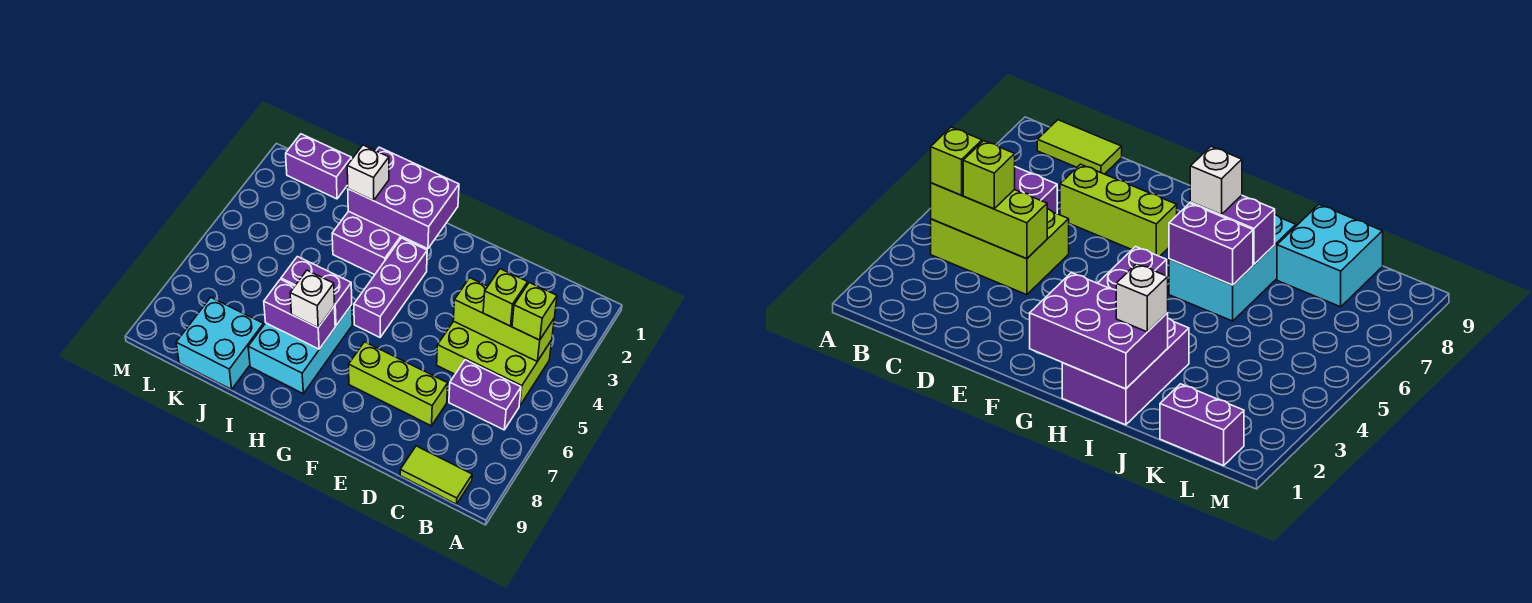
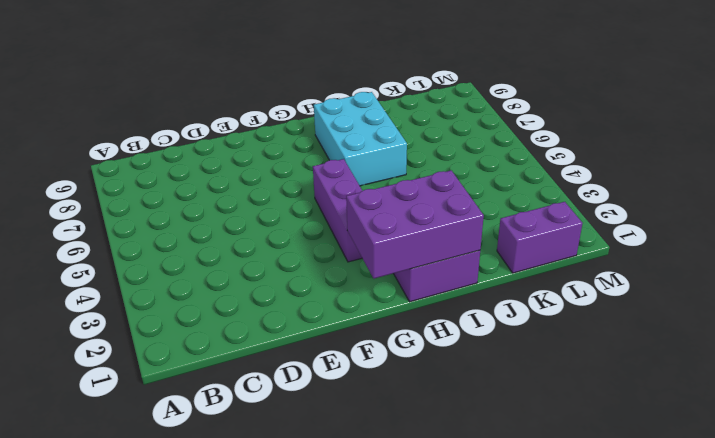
none -> lime 2x3 brick [437,321,552,406]
none -> purple 1x2 brick [449,360,521,430]
none -> lime 1x2 tile [400,446,472,504]

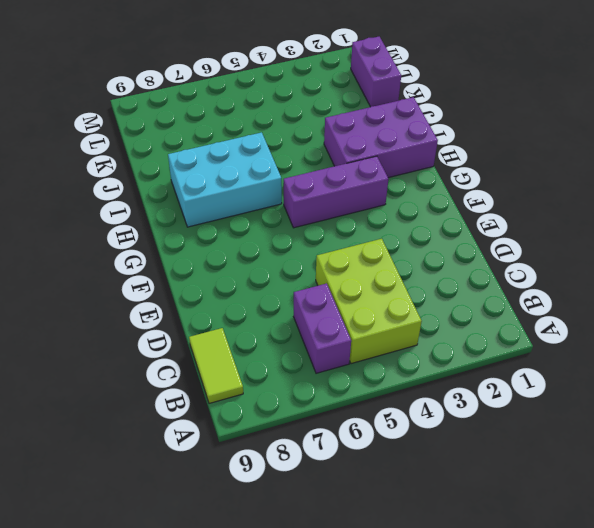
none -> lime 1x3 brick [349,342,448,426]
none -> cyan 2x2 brick [176,297,264,390]
none -> lime 1x3 brick [453,278,554,361]

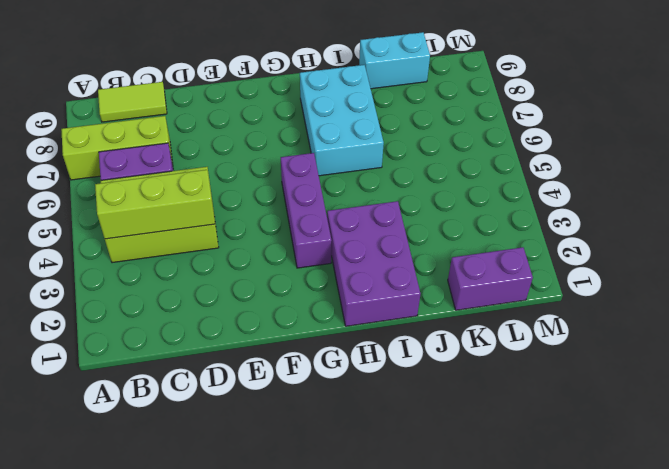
lime 1x3 brick [61,116,173,180] -> lime 1x3 brick moved to [349,342,448,426]
cyan 1x2 brick [359,32,430,89] -> cyan 2x2 brick [176,297,264,390]
none -> purple 2x3 brick [348,147,459,249]
none -> purple 1x2 brick [281,257,352,326]
none -> purple 1x2 brick [264,279,335,349]

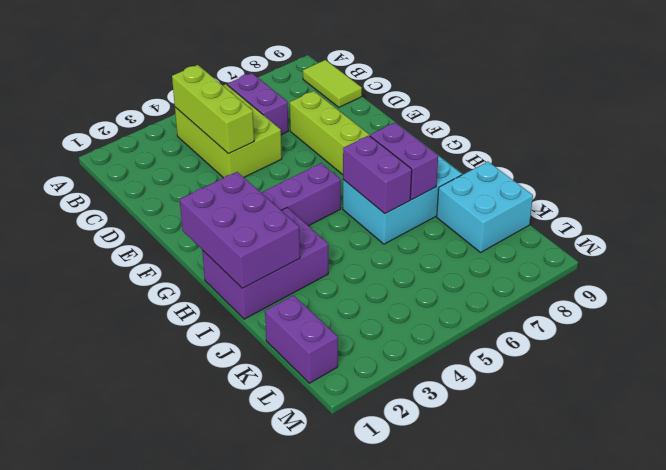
none -> lime 1x1 brick [512,282,557,340]
none -> lime 1x1 brick [483,269,528,326]
none -> white 1x1 brick [290,270,334,328]

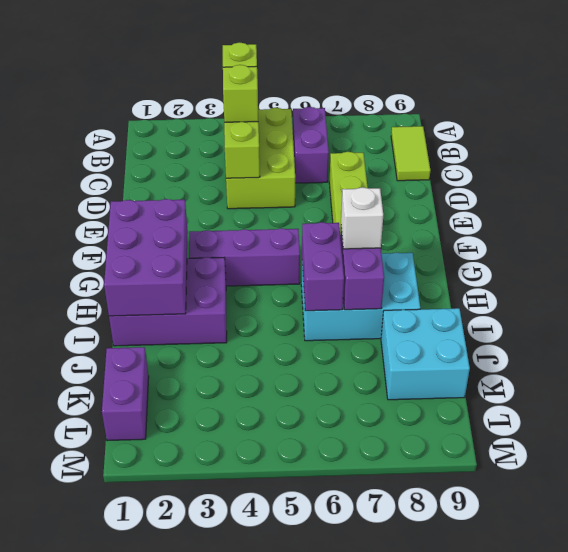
none -> white 1x1 brick [347,145,389,200]

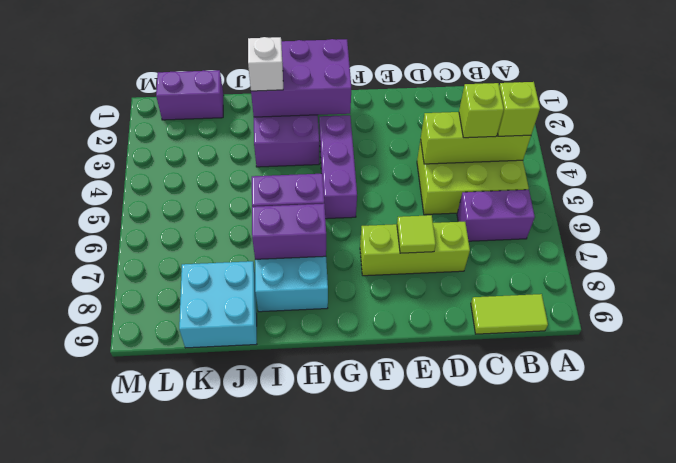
lime 1x1 tile [397,215,436,253] -> none
none -> white 1x1 brick [290,270,334,328]

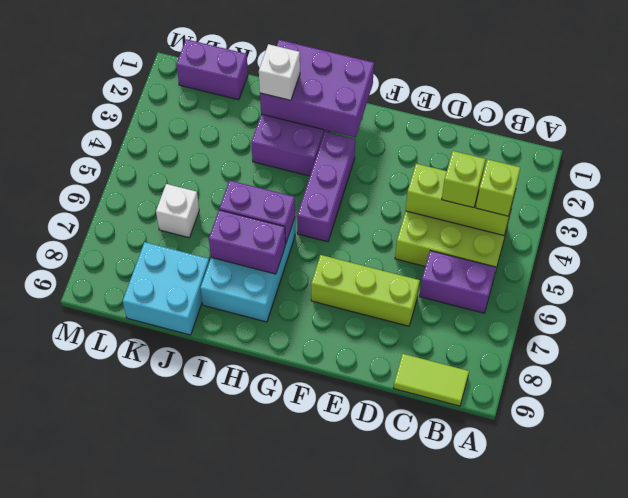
white 1x1 brick [156,184,199,238] -> white 1x1 brick moved to [290,270,334,328]

